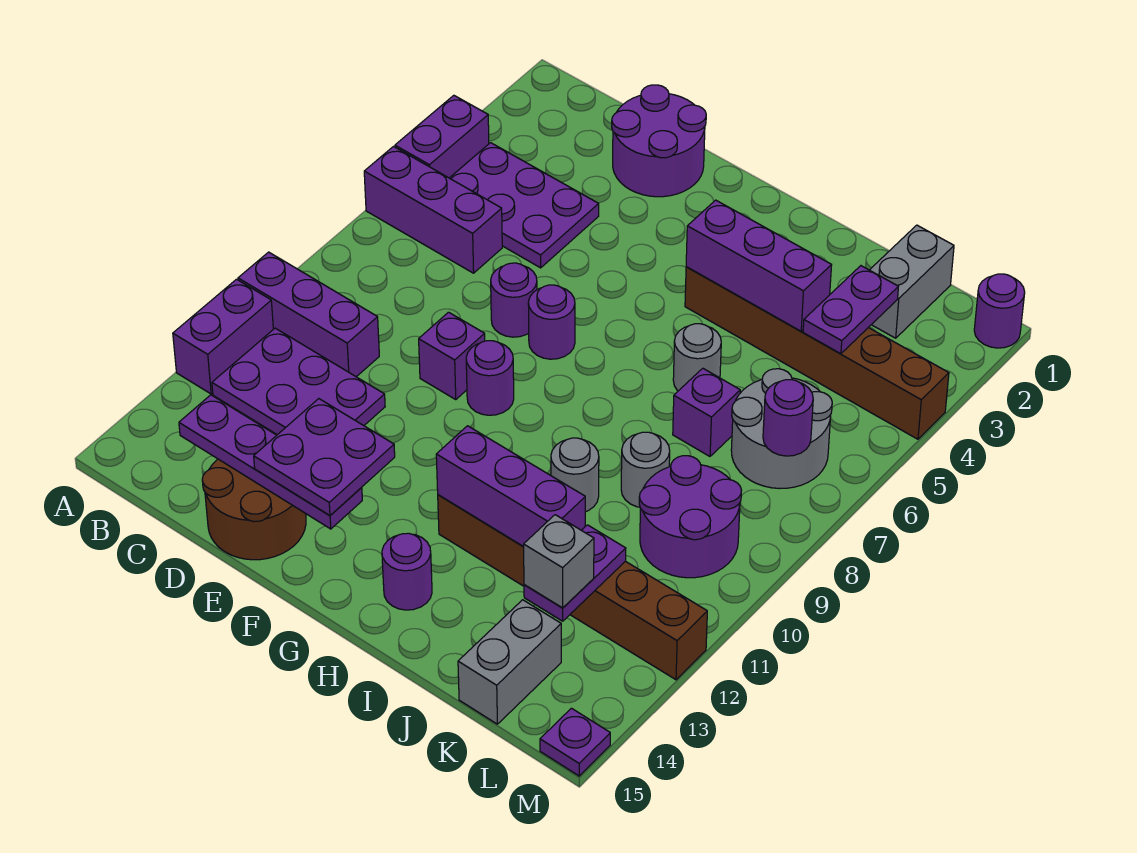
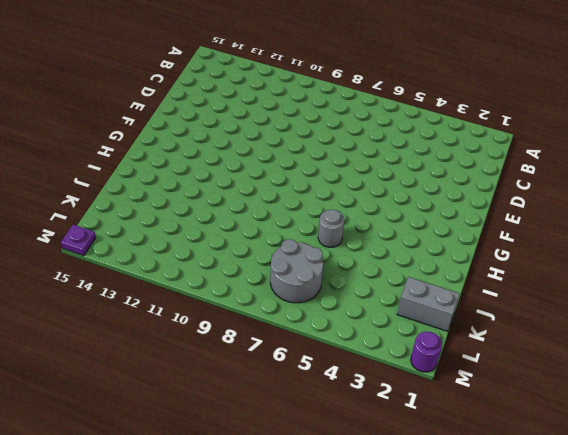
none -> purple 1x2 brick [395,95,489,178]
none -> purple 1x3 brick [364,147,502,273]
none -> purple 1x3 brick [238,252,379,377]
none -> purple 1x2 brick [173,279,273,394]

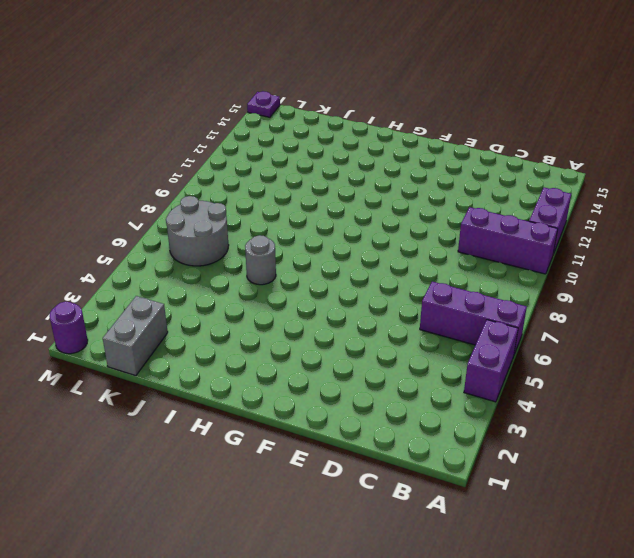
none -> purple 2x3 plate [450,143,599,268]
none -> purple 2x3 plate [212,328,385,435]
none -> purple 2x2 round brick [612,85,706,197]
none -> brown 2x2 round brick [202,459,306,560]

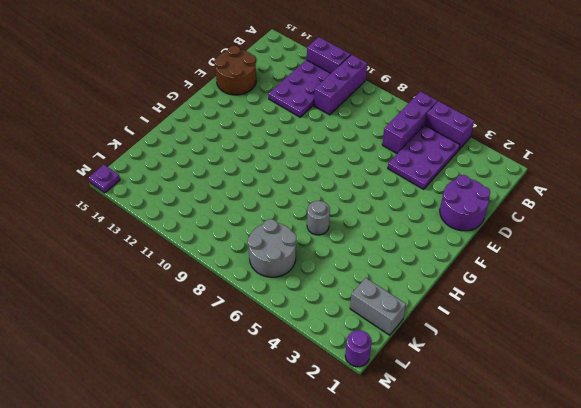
none -> purple 1x1 round brick [491,263,537,337]
none -> purple 1x1 brick [419,312,485,399]
none -> purple 1x1 round brick [528,285,575,359]
none -> purple 1x1 round brick [466,341,514,415]

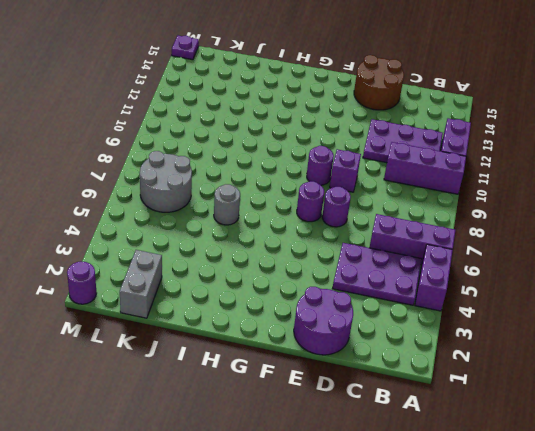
none -> brown 1x6 brick [685,267,949,439]
none -> brown 1x6 brick [438,495,707,680]
none -> purple 1x1 round brick [382,533,432,610]
none -> grey 1x1 round brick [551,438,599,512]

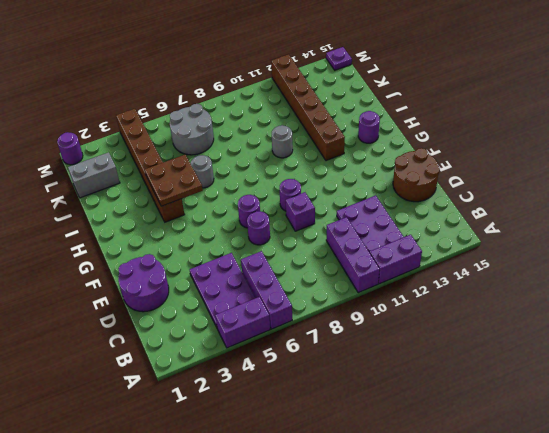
brown 2x2 plate [145,154,203,206] -> purple 1x3 brick [686,200,832,331]
none -> purple 1x1 brick [673,368,740,456]
none -> grey 1x1 round brick [621,432,670,507]
none -> purple 2x2 round brick [639,456,742,578]
none -> grey 1x2 brick [458,600,561,724]

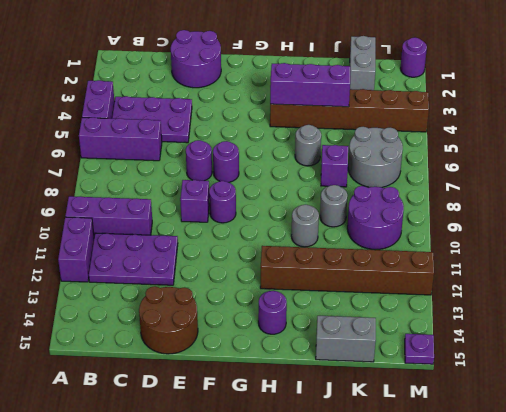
grey 1x2 brick [316,316,376,362] -> grey 1x2 brick turned to [458,600,561,724]
none -> purple 1x4 plate [179,395,362,529]
none -> purple 1x3 brick [436,426,585,547]
none -> purple 1x2 plate [803,266,898,354]
none -> purple 1x2 plate [524,525,626,621]

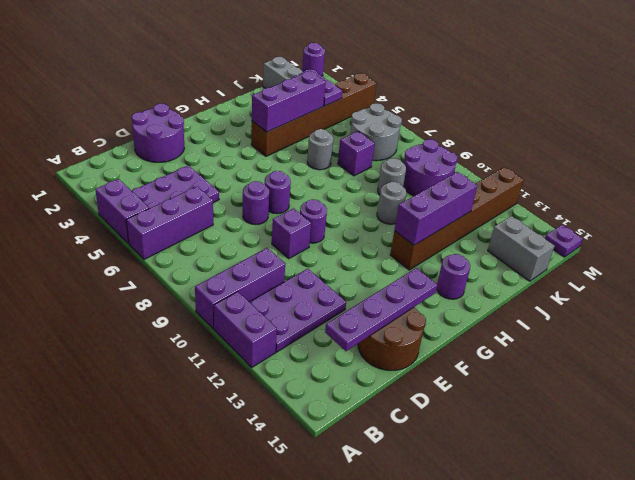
none -> purple 1x2 plate [524,525,626,621]
none -> purple 1x1 round brick [763,380,813,456]
none -> purple 2x2 plate [254,399,395,516]
none -> grey 1x1 brick [524,515,594,608]

